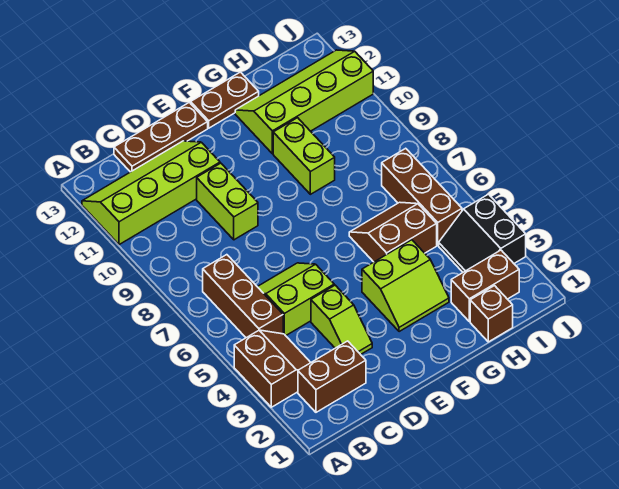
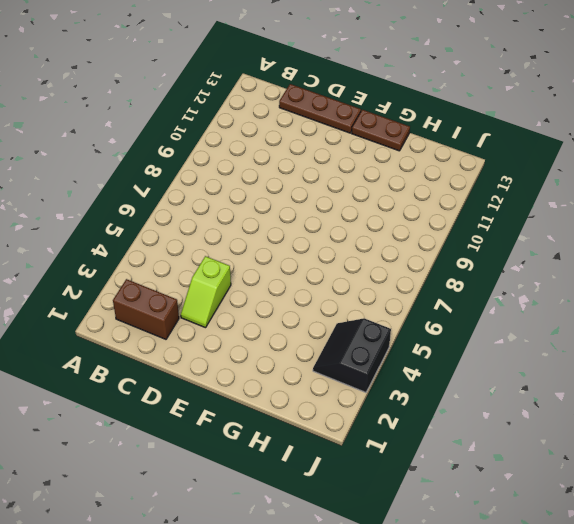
none -> brown 2x2 slope [234,330,311,407]
none -> lime 2x4 slope [82,141,220,245]
none -> brown 1x3 brick [203,255,283,338]

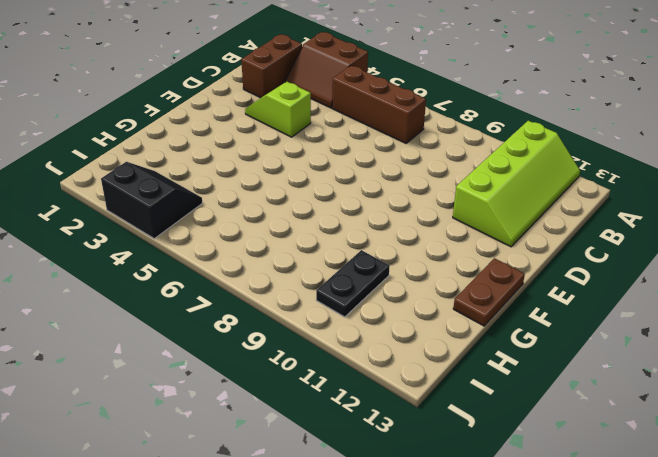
black 1x2 plate [316,250,390,317] -> none
none -> lime 2x2 slope [258,263,334,336]
none -> brown 1x3 plate [114,102,208,172]
none -> lime 1x2 brick [197,163,258,240]

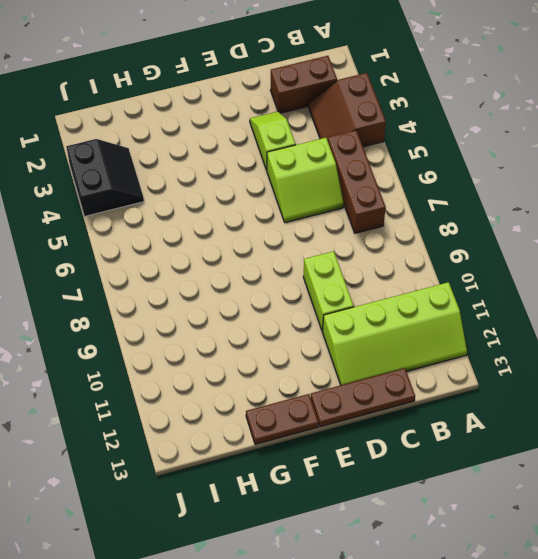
none -> lime 2x2 slope [362,240,449,332]
none -> brown 2x2 slope [349,202,437,262]
none -> lime 1x2 brick [273,118,335,194]

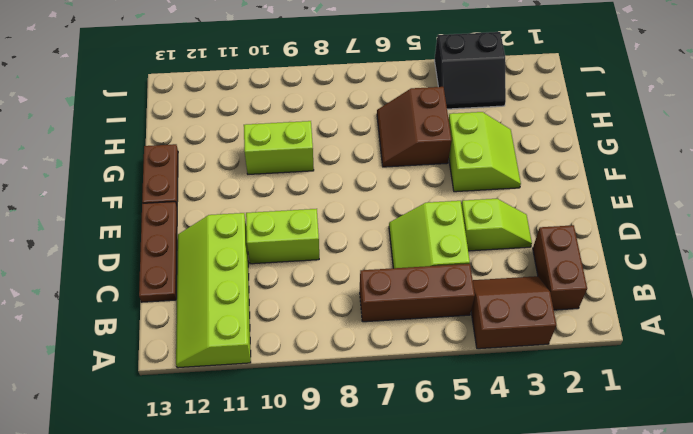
none -> lime 2x4 slope [235,50,373,154]
none -> brown 1x1 brick [470,286,513,342]
none -> brown 1x2 brick [451,250,519,322]

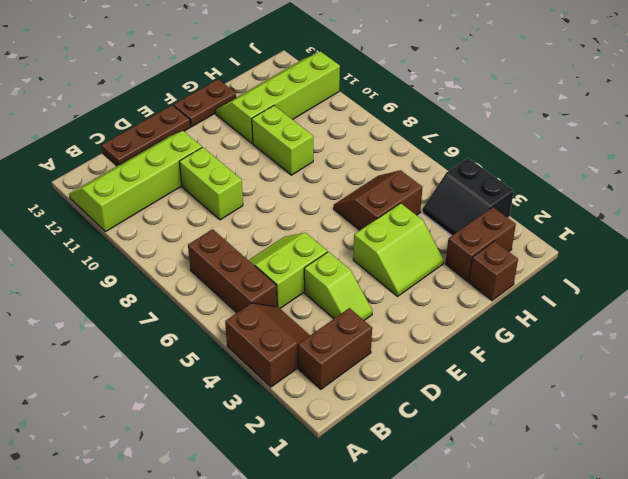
none -> brown 1x3 brick [382,148,462,245]

